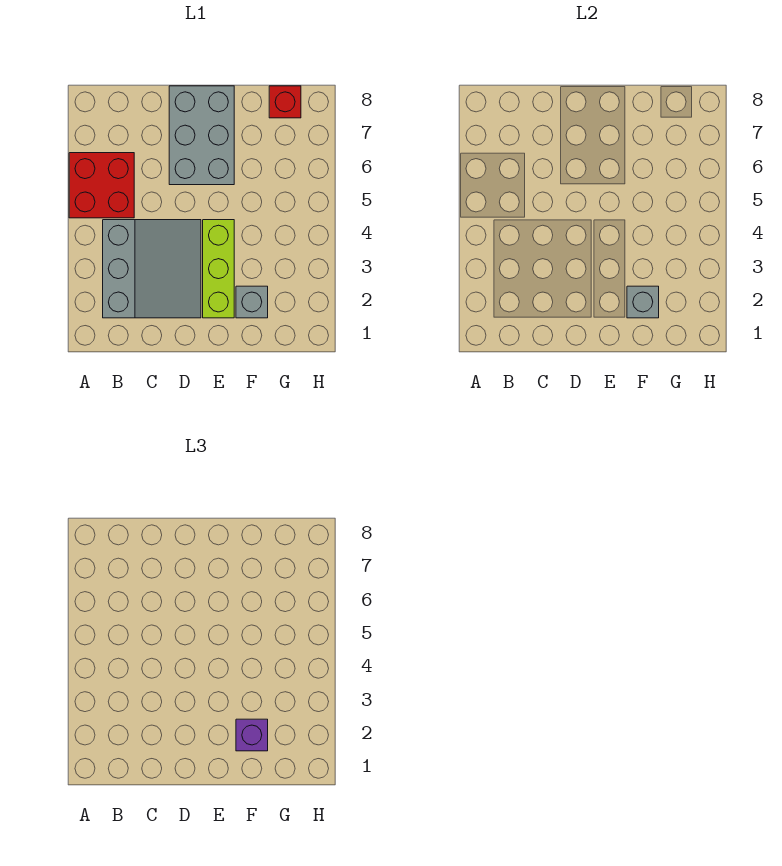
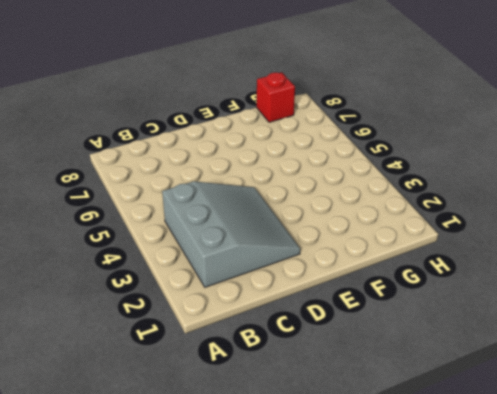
none -> red 2x2 brick [69,153,134,218]
none -> grey 2x3 brick [169,86,234,185]

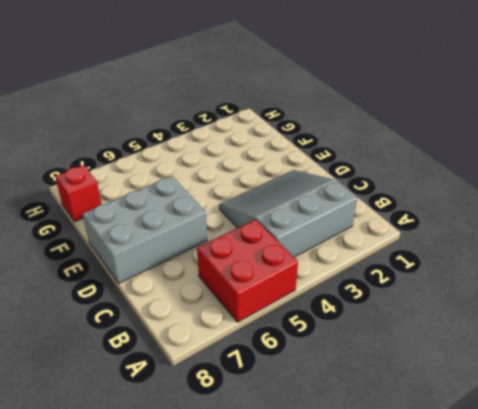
none -> lime 1x3 brick [203,220,234,318]
none -> grey 1x1 brick [236,286,268,318]

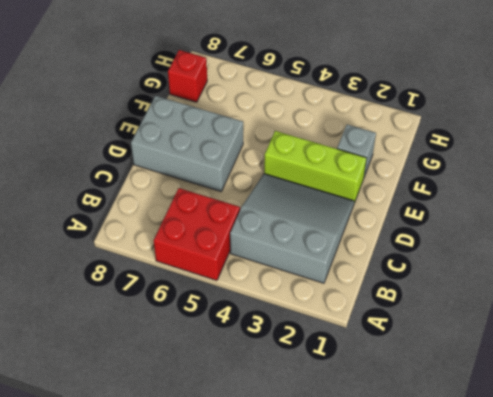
none -> grey 1x1 brick [627,286,659,318]
none -> purple 1x1 brick [236,719,268,751]

